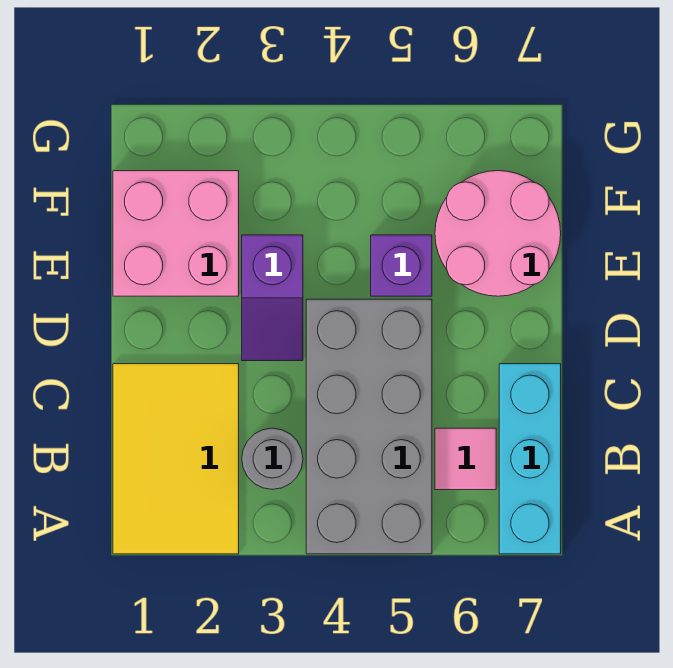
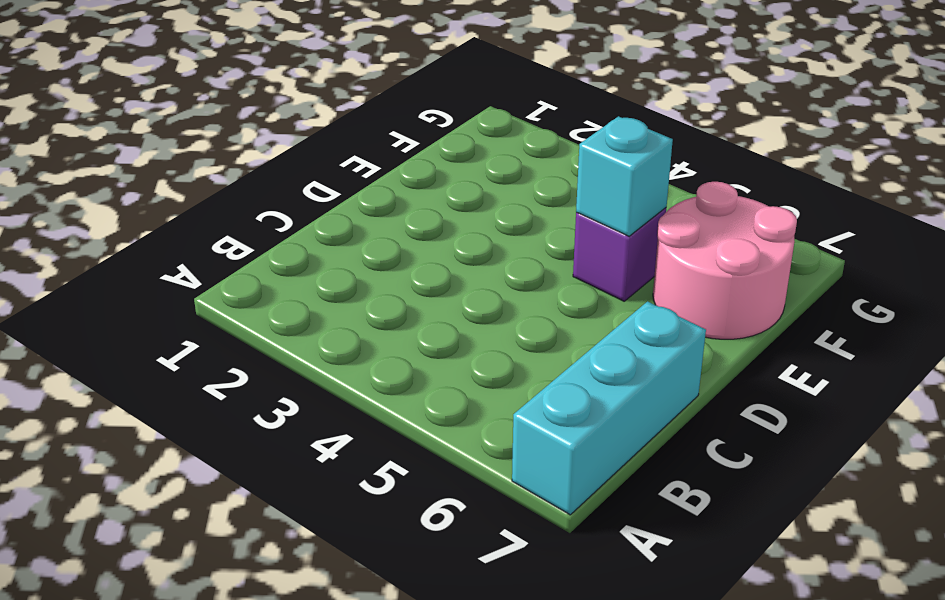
cyan 1x1 brick [576,116,673,236] -> none
none -> yellow 2x3 tile [113,364,239,554]
none -> grey 2x4 brick [306,299,432,554]

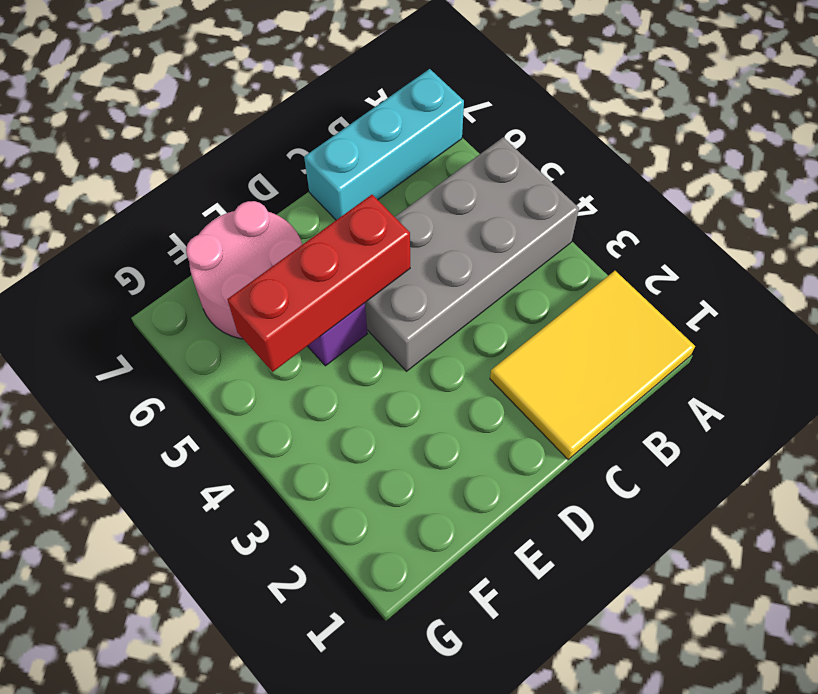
red 1x3 brick [227,195,410,372] -> none
none -> grey 1x1 round brick [242,428,303,489]
none -> pink 1x1 tile [435,428,496,490]

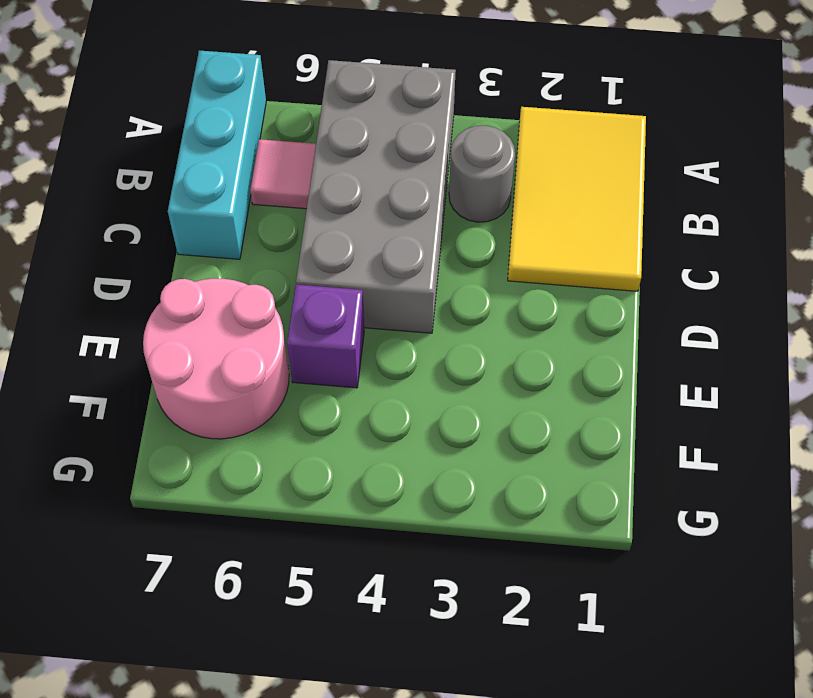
none -> purple 1x2 slope [242,235,303,361]
none -> pink 2x2 brick [113,171,239,296]

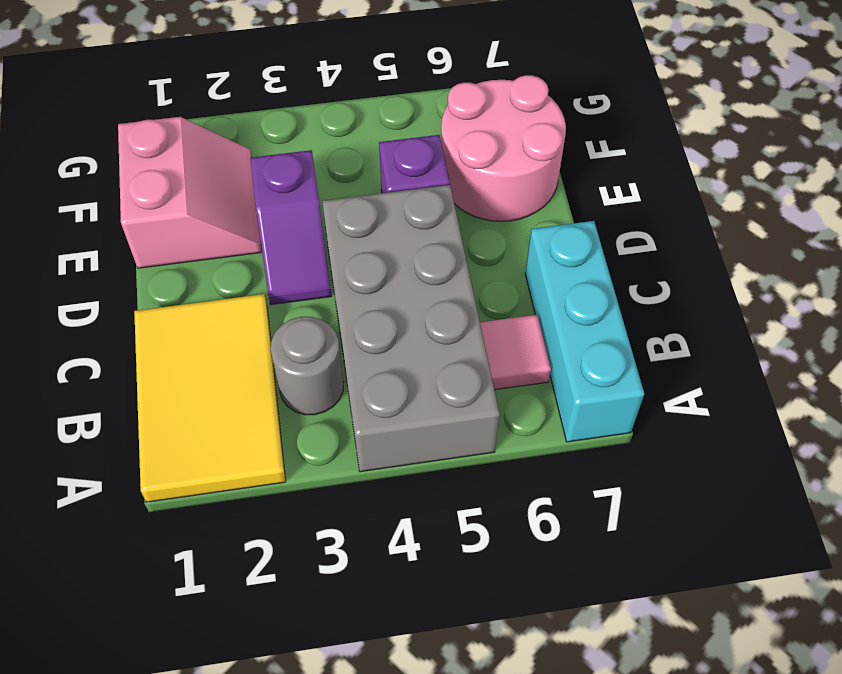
pink 2x2 slope [118,117,262,268] -> pink 2x2 brick [113,171,239,296]

